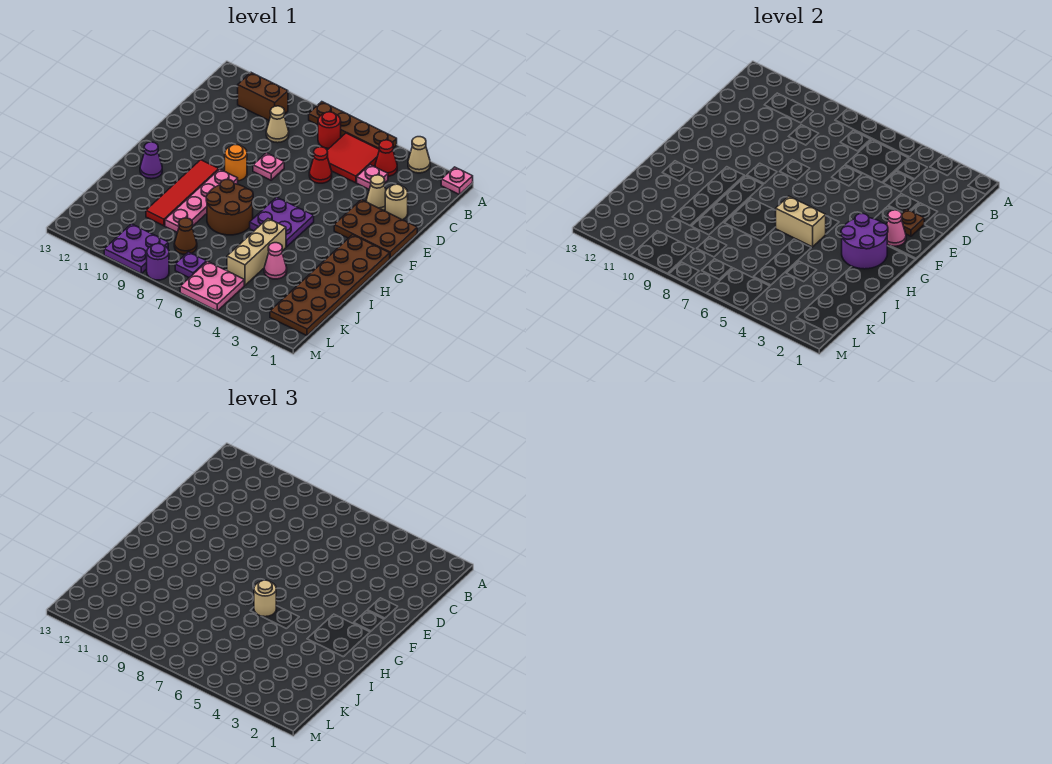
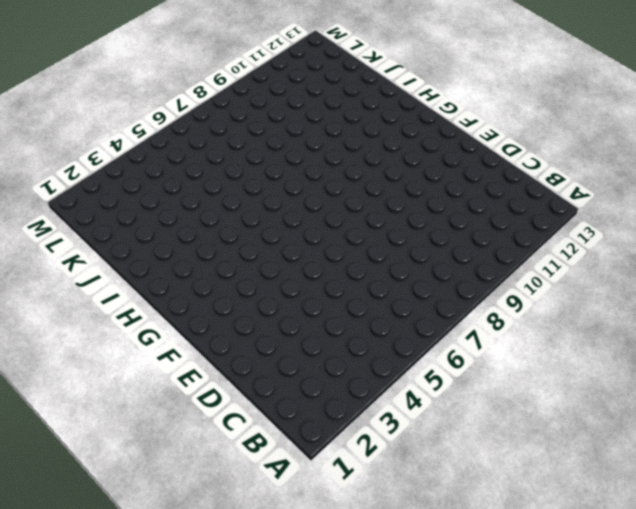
none -> pink 1x1 plate [441,167,473,195]
none -> tan 1x1 cone [408,137,430,173]
none -> brown 1x4 plate [309,102,397,150]
none -> red 1x1 cone [375,140,397,176]

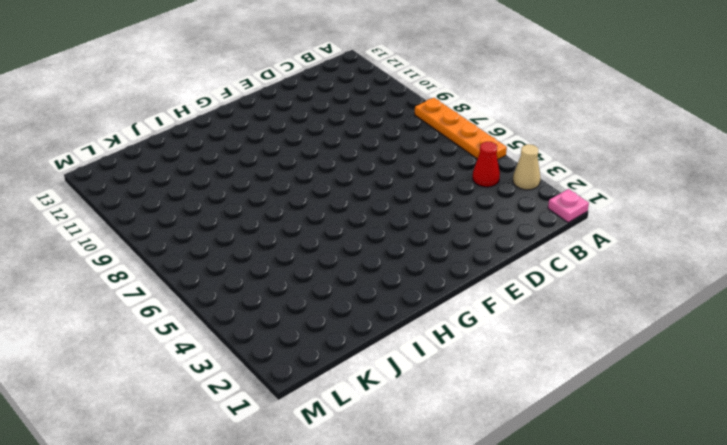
orange 1x4 plate [415,98,507,160] -> brown 1x4 plate [309,102,397,150]
none -> red 2x2 tile [327,133,379,183]
none -> red 1x1 round brick [318,112,341,148]
none -> brown 1x2 brick [238,73,288,120]
none -> pink 1x1 plate [357,165,388,189]

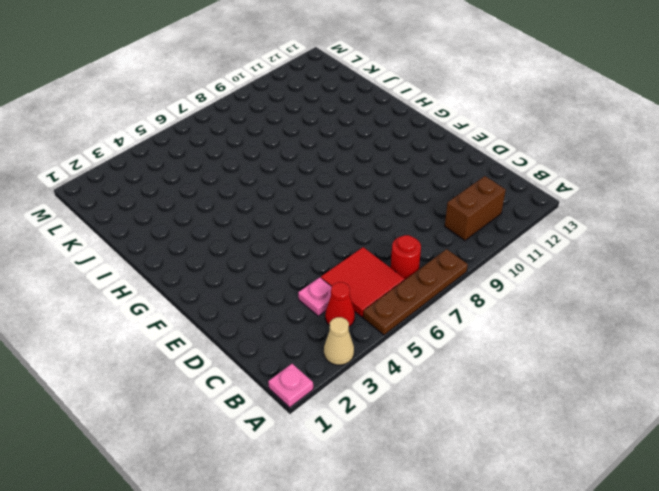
none -> tan 1x1 cone [266,106,289,143]
none -> tan 1x1 round brick [385,184,408,220]
none -> tan 1x1 cone [366,175,386,210]
none -> red 1x1 cone [309,147,332,183]

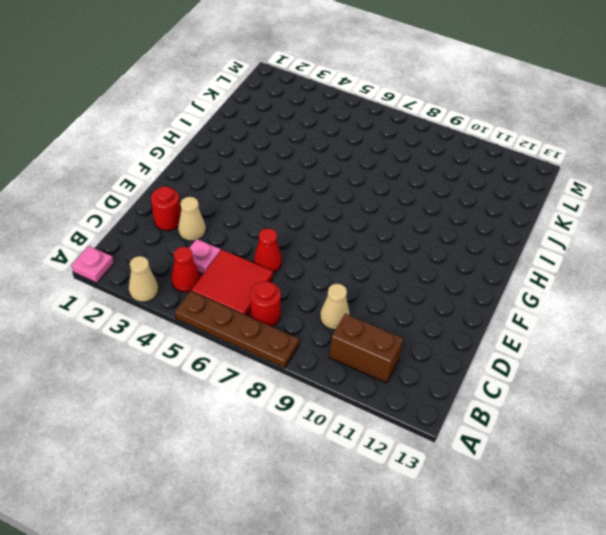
red 1x1 round brick [151,186,181,231] -> tan 1x1 round brick [385,184,408,220]
none -> brown 2x3 plate [334,200,417,259]
none -> pink 1x1 plate [253,153,284,180]
none -> orange 1x1 round brick [225,145,247,181]
none -> brown 2x6 plate [270,235,390,336]

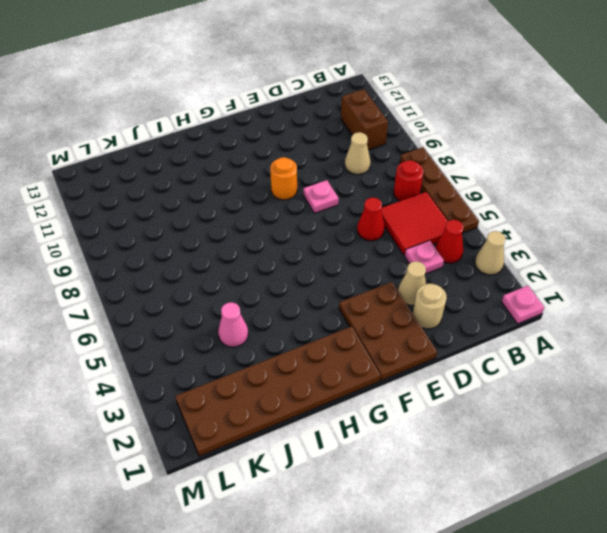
none -> purple 2x2 plate [250,197,314,247]
none -> pink 1x4 plate [165,169,238,232]
none -> red 1x4 tile [146,160,219,226]
none -> brown 2x2 round brick [206,180,253,235]

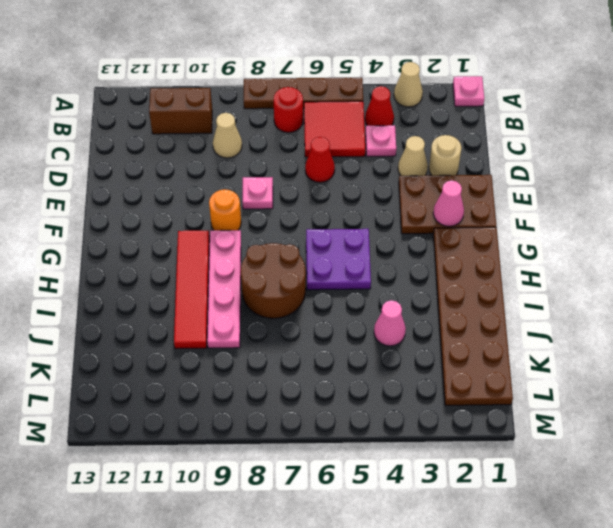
none -> purple 1x1 cone [140,142,162,179]
none -> tan 1x3 brick [227,219,286,285]
none -> brown 1x1 cone [174,218,197,254]
none -> pink 2x2 plate [180,261,244,311]

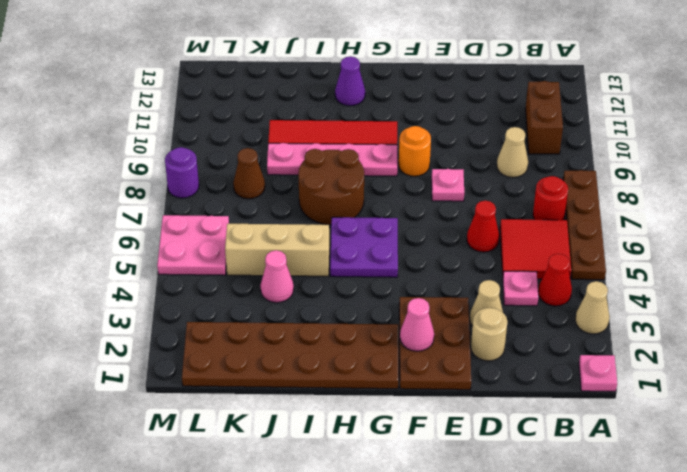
none -> purple 1x1 plate [175,252,206,278]
none -> purple 2x2 plate [104,224,168,274]
none -> brown 1x1 plate [901,209,924,236]
none -> purple 2x2 round brick [841,213,888,269]

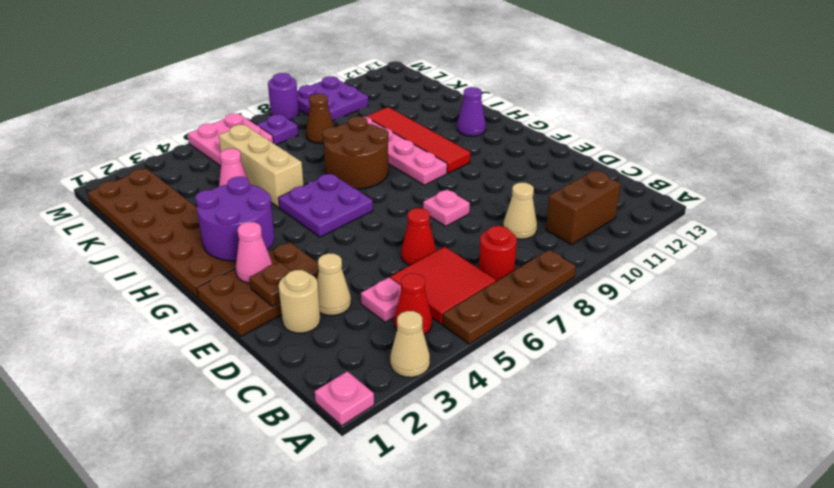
none -> orange 1x1 round brick [225,145,247,181]
none -> tan 1x2 brick [776,196,826,247]
none -> tan 1x1 round brick [254,580,276,617]

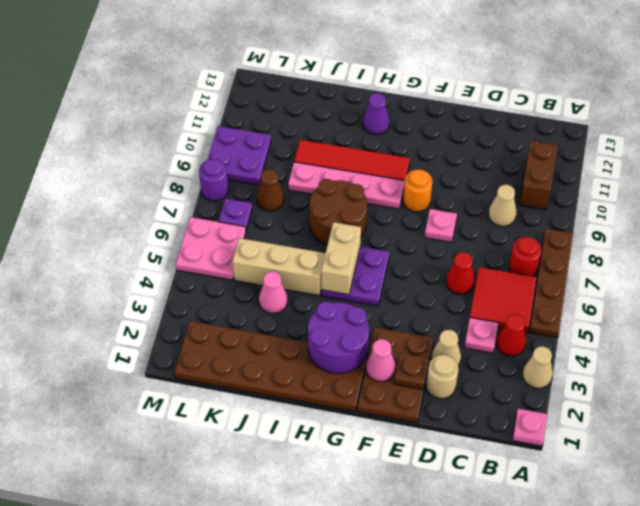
none -> tan 1x1 round brick [254,580,276,617]

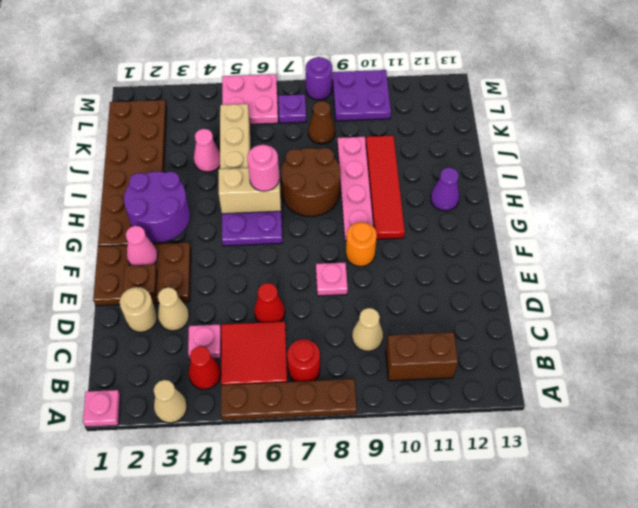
pink 1x1 round brick [247,145,279,191] -> tan 1x1 round brick [254,580,276,617]

